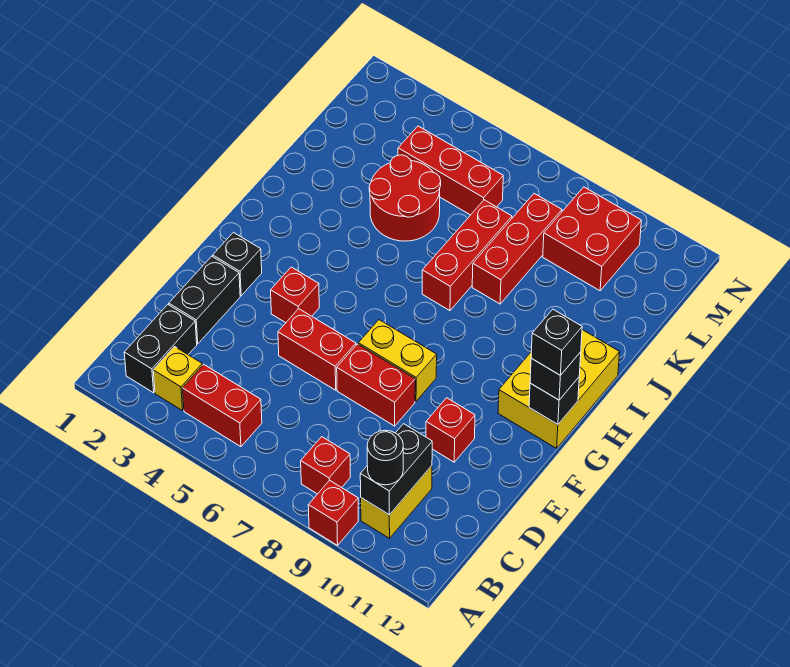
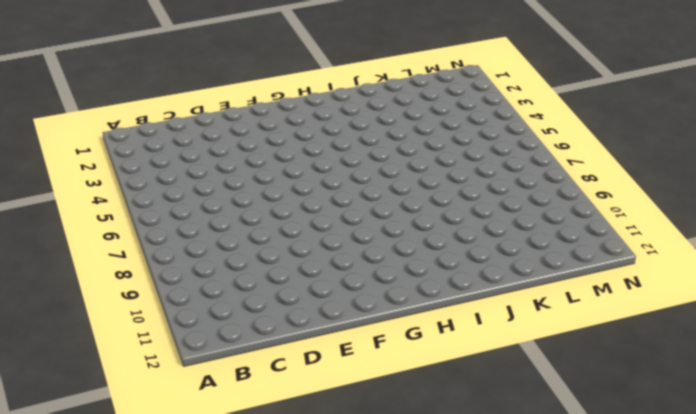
none -> red 1x1 brick [308,480,358,545]
none -> black 1x2 brick [124,305,197,393]
none -> yellow 1x1 brick [153,347,202,411]

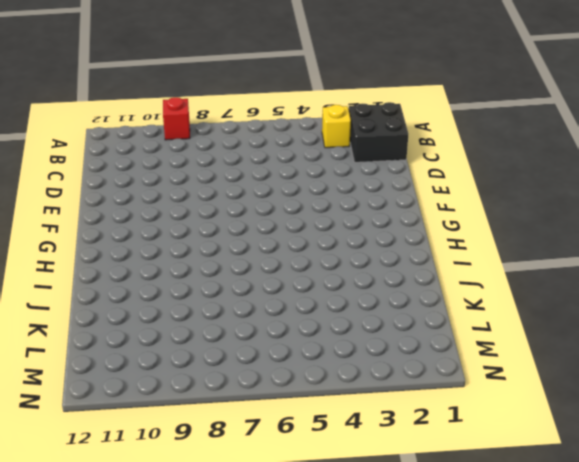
black 2x2 brick [349,102,408,162] -> black 1x2 brick [124,305,197,393]
none -> red 1x2 brick [183,364,262,447]
none -> red 1x1 brick [301,437,350,494]
none -> yellow 1x2 brick [361,466,432,538]

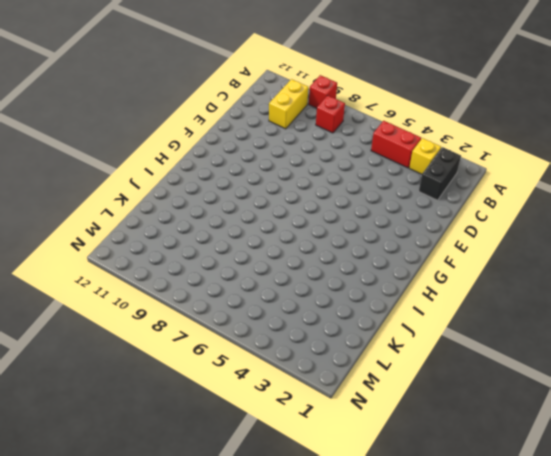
none -> black 1x2 brick [169,256,240,344]
none -> red 1x2 brick [278,309,356,390]
none -> red 1x2 brick [337,344,415,426]

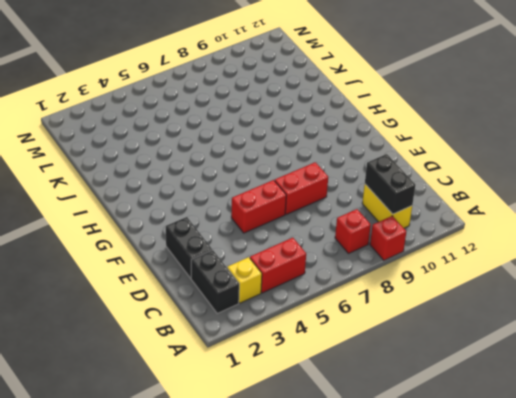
none -> red 1x1 brick [426,398,475,462]
none -> black 1x1 brick [213,233,262,296]
none -> red 1x1 brick [271,267,319,323]

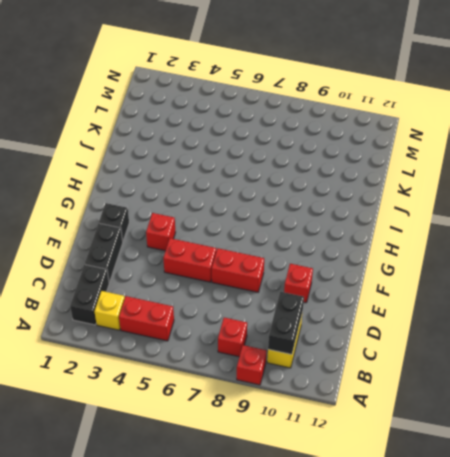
none -> yellow 1x2 brick [358,320,437,401]
none -> yellow 2x3 brick [498,330,620,448]
none -> red 1x3 brick [422,200,512,311]

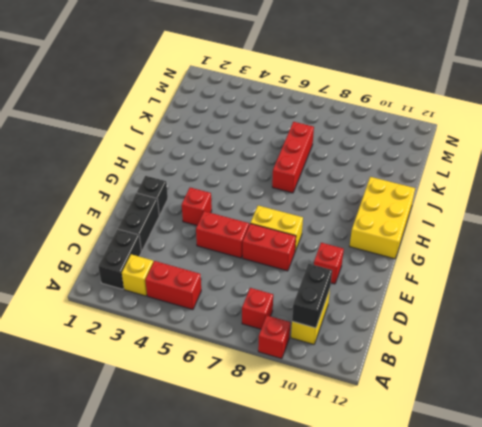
none -> red 2x2 round brick [369,155,441,241]
none -> red 1x3 brick [472,194,562,304]
none -> red 1x3 brick [398,126,503,215]

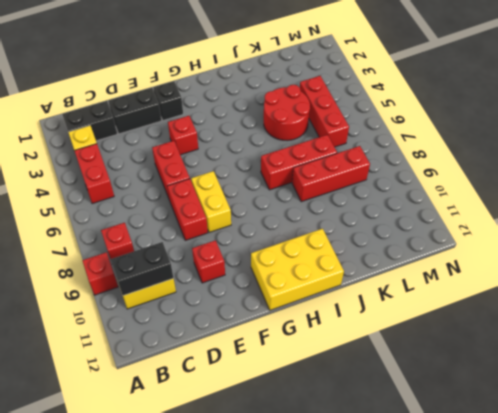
none -> red 2x2 brick [543,187,641,291]
none -> black 1x1 brick [529,377,579,425]
none -> black 1x1 round brick [367,430,403,485]

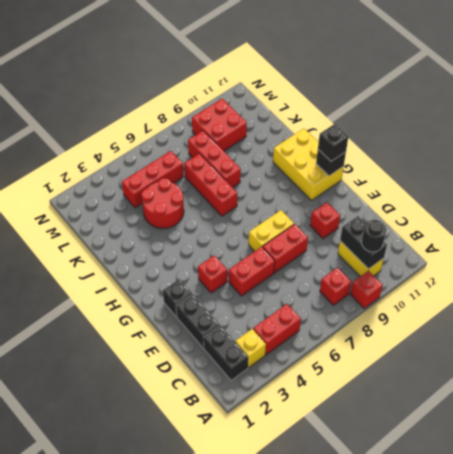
none -> black 1x1 brick [531,309,582,375]

